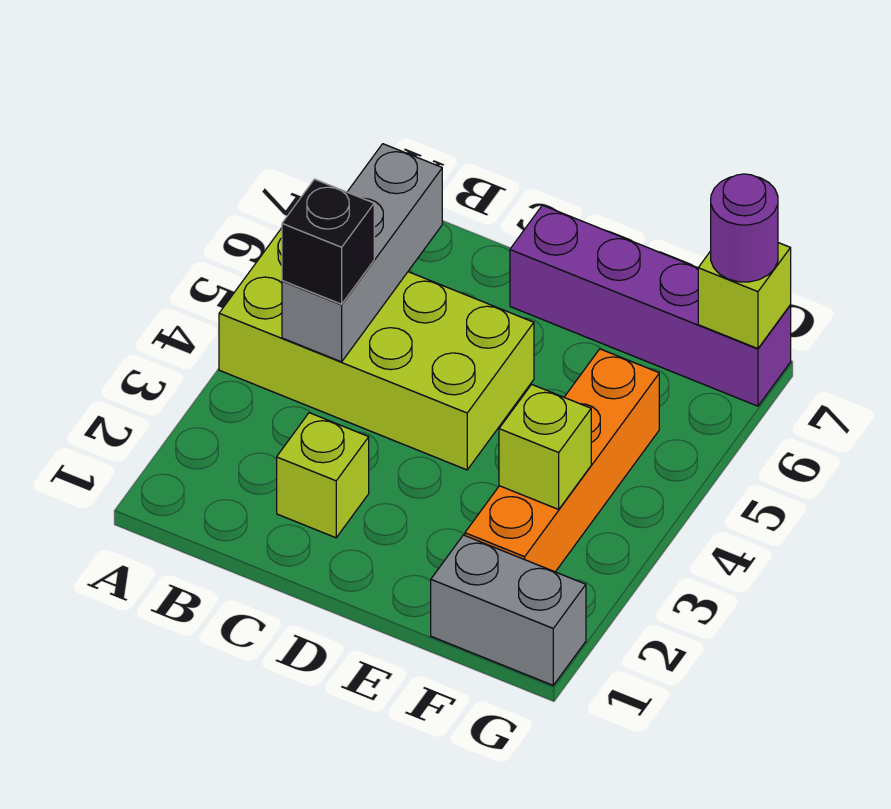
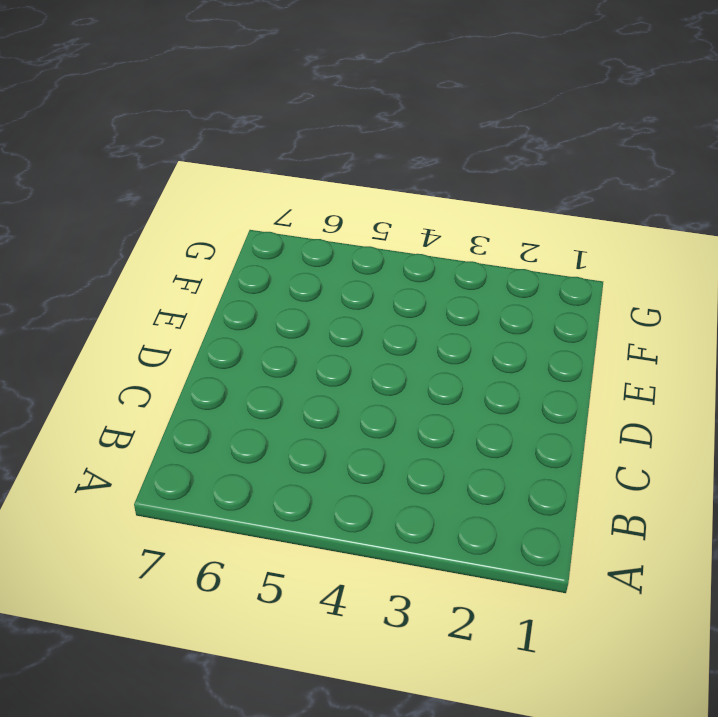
none -> lime 2x4 brick [219,228,534,470]
none -> lime 1x1 brick [277,413,369,538]

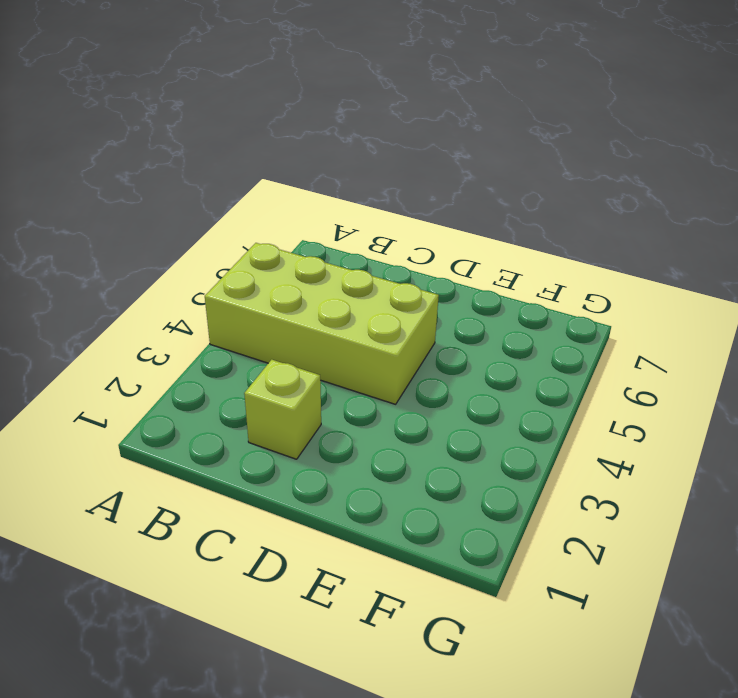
none -> purple 1x4 brick [510,205,791,406]
none -> grey 1x2 brick [431,535,586,685]

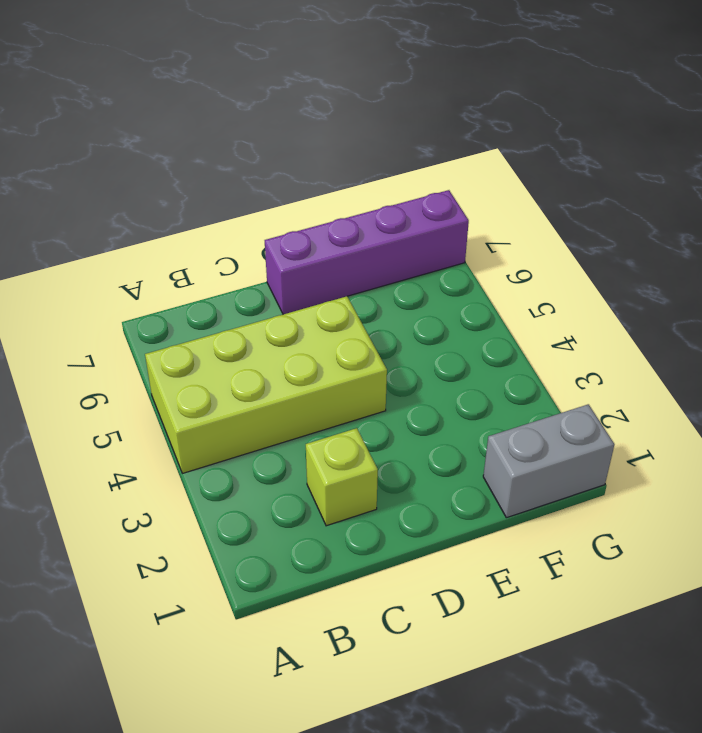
none -> orange 1x4 brick [465,349,659,572]
none -> grey 1x3 brick [282,144,442,362]

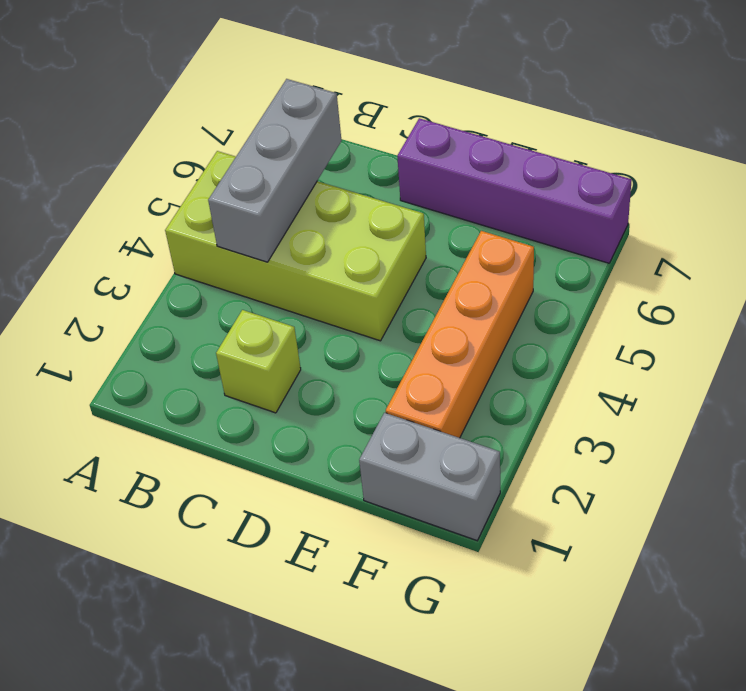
none -> lime 1x1 brick [499,384,591,509]
none -> lime 1x1 brick [698,243,791,349]

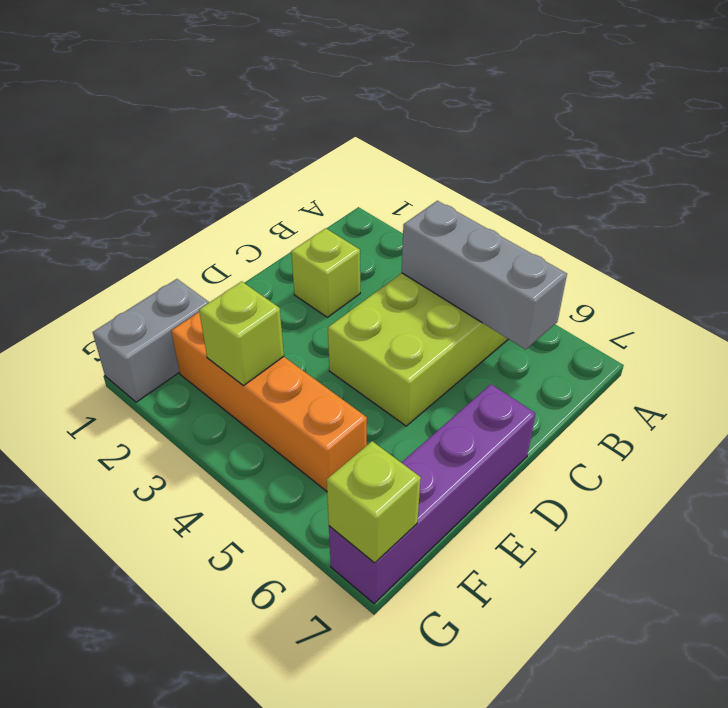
none -> black 1x1 brick [282,179,374,304]
none -> purple 1x1 round brick [711,174,778,282]

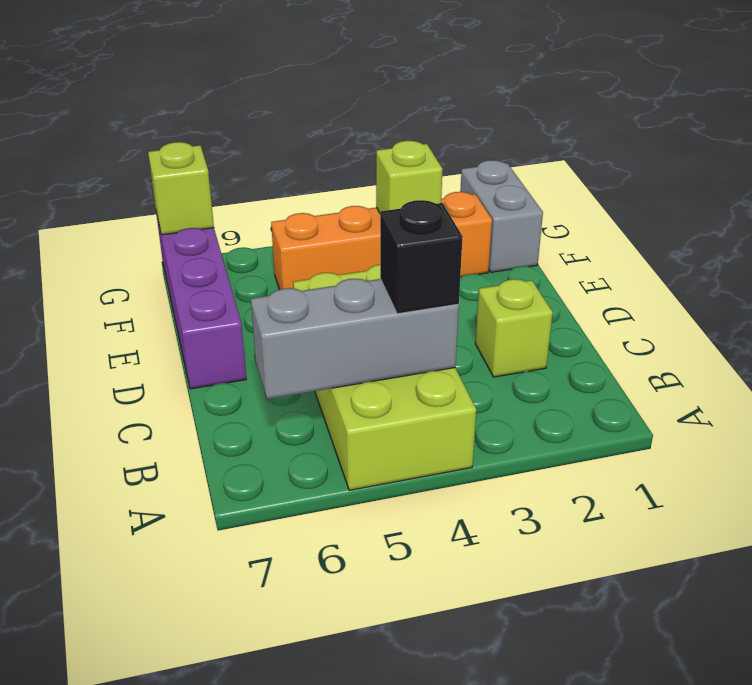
none -> purple 1x1 round brick [711,174,778,282]

